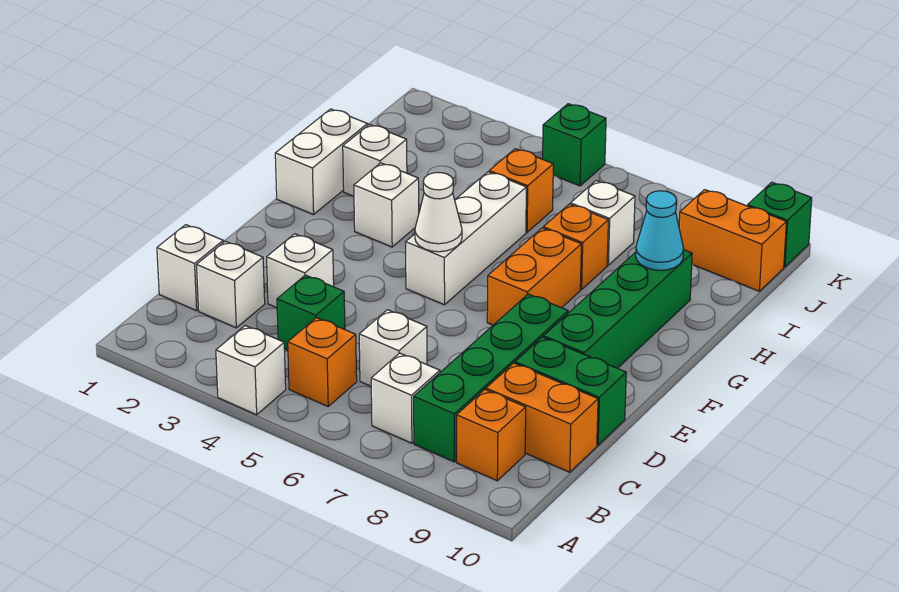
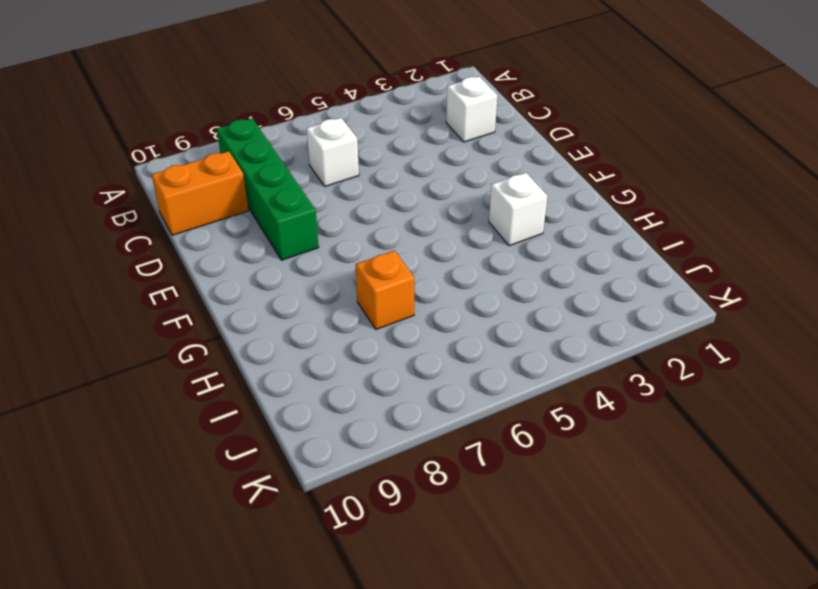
none -> white 1x1 brick [216,326,286,415]
none -> orange 1x1 brick [288,318,357,406]
none -> white 1x1 brick [371,353,440,443]

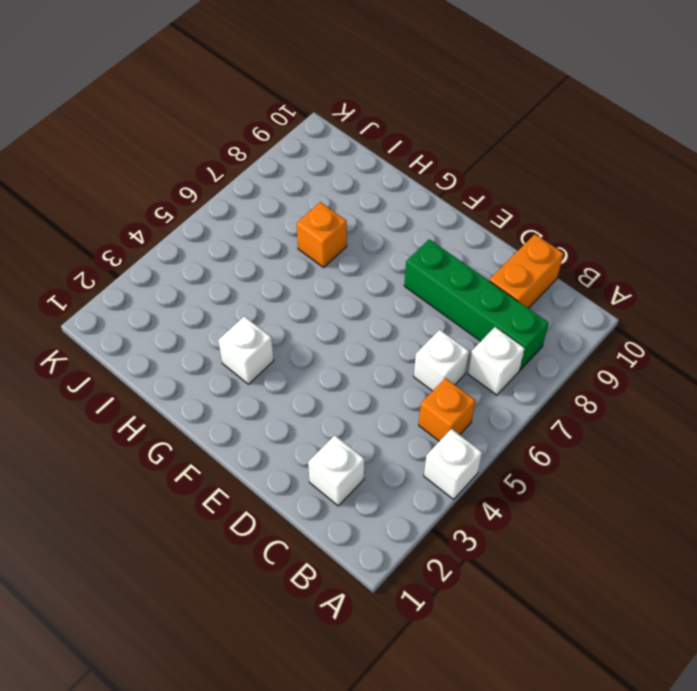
none -> orange 1x1 brick [456,389,526,481]
none -> white 1x1 brick [157,225,223,311]
none -> green 1x1 brick [277,275,345,350]

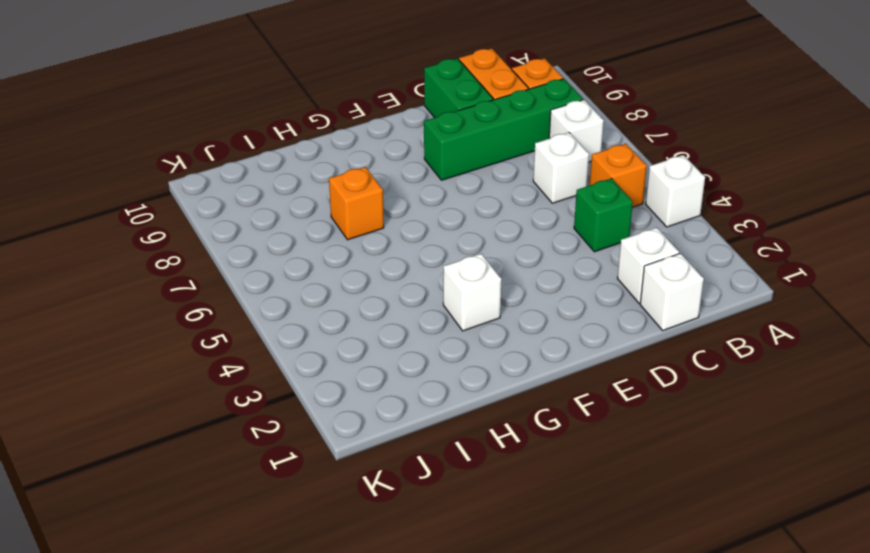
none -> white 1x1 brick [267,234,334,308]
none -> green 1x4 brick [544,250,692,368]
none -> white 1x3 brick [406,172,526,305]

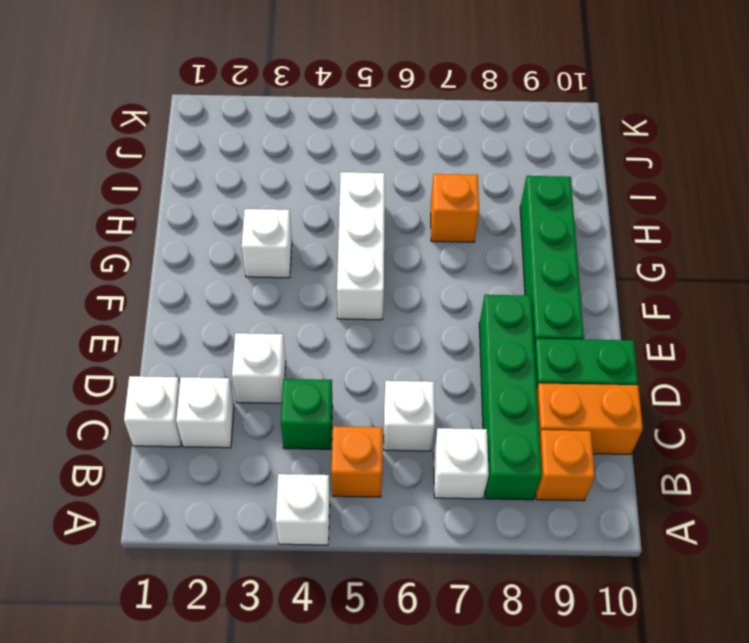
none -> orange 1x2 brick [487,228,581,325]
none -> white 1x2 brick [275,109,368,215]
none -> white 1x1 brick [343,124,407,196]

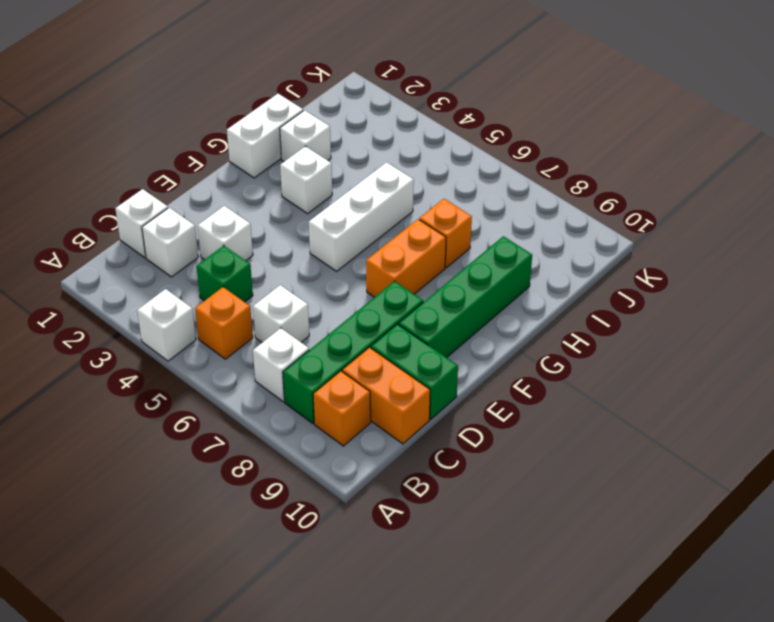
none -> orange 1x1 brick [489,149,553,232]
none -> white 1x1 brick [570,181,635,265]
none -> orange 1x2 brick [679,190,786,291]

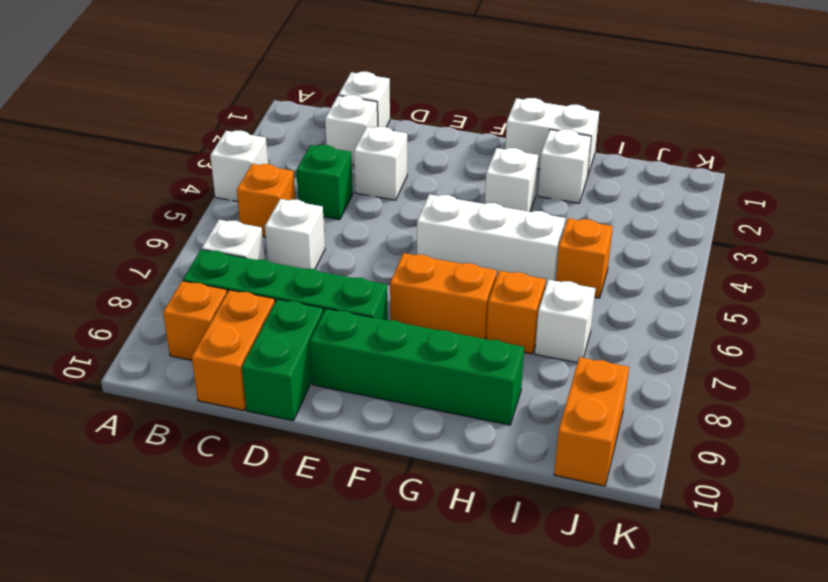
none -> green 1x1 brick [543,104,606,186]
none -> green 1x1 brick [748,182,812,267]
none -> white 1x1 cone [415,172,462,252]

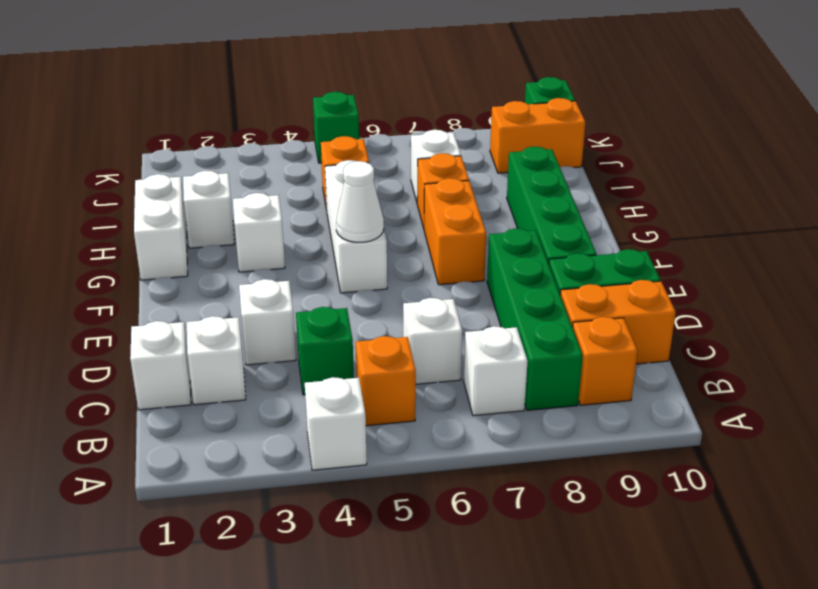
none -> cyan 1x1 cone [636,191,683,270]

